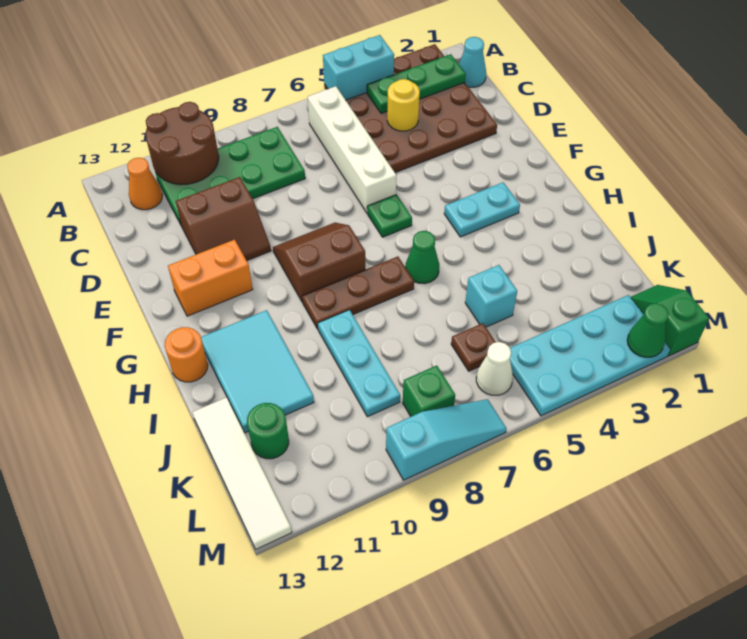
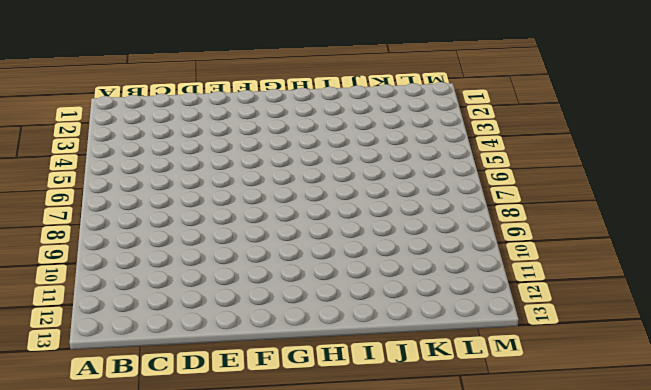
none -> brown 4x4 plate [324,44,497,173]
none -> cyan 1x1 cone [459,37,486,87]
none -> white 1x4 brick [308,86,396,213]

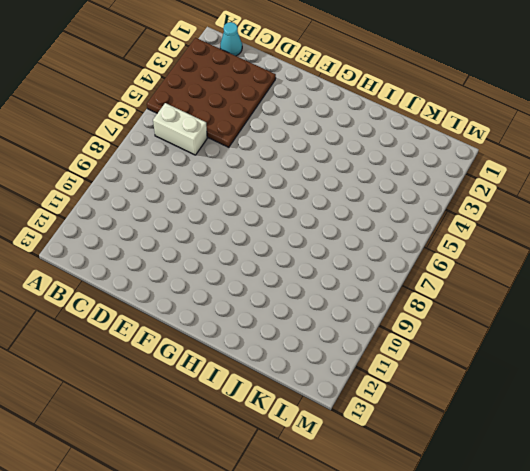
white 1x2 brick [153,103,207,155] -> white 1x4 brick [308,86,396,213]
none -> green 2x4 plate [156,127,305,225]
none -> orange 1x1 cone [127,158,163,210]
none -> brown 2x2 slope [176,177,271,261]

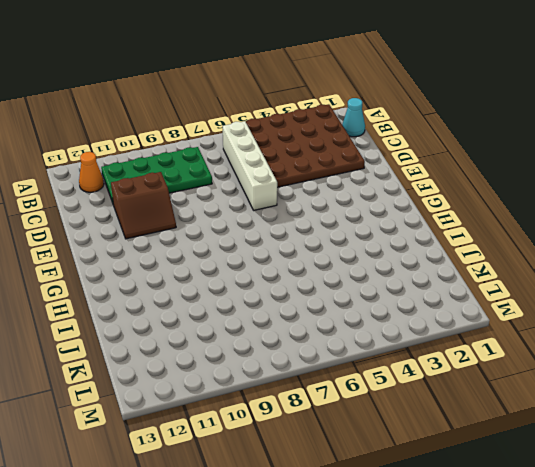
none -> green 1x1 plate [367,194,412,237]
none -> brown 2x2 slope [273,223,365,302]
none -> orange 1x2 brick [168,240,253,316]

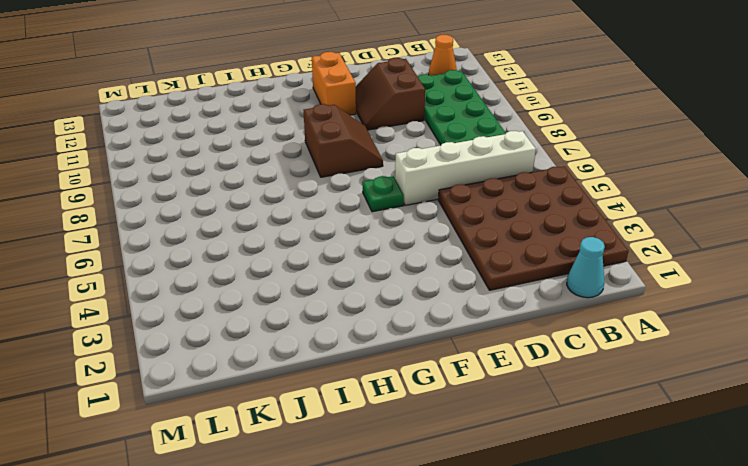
none -> cyan 1x2 plate [444,182,520,237]
none -> green 1x1 cone [406,231,439,284]
none -> brown 1x3 plate [302,256,414,329]

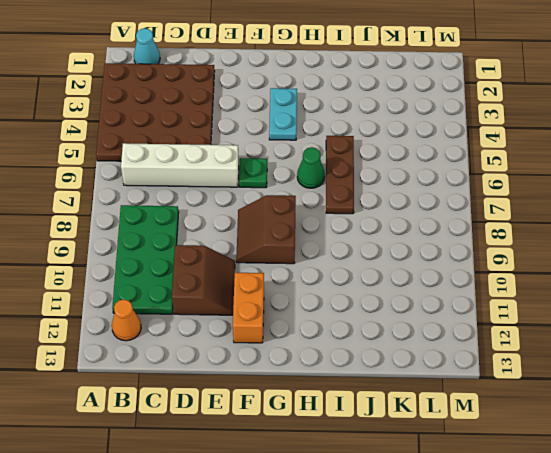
brown 1x3 plate [326,136,354,214] -> brown 1x3 plate moved to [302,256,414,329]
none -> cyan 2x3 tile [201,310,314,433]
none -> orange 1x1 round brick [165,327,208,382]
none -> cyan 1x3 plate [318,310,400,417]

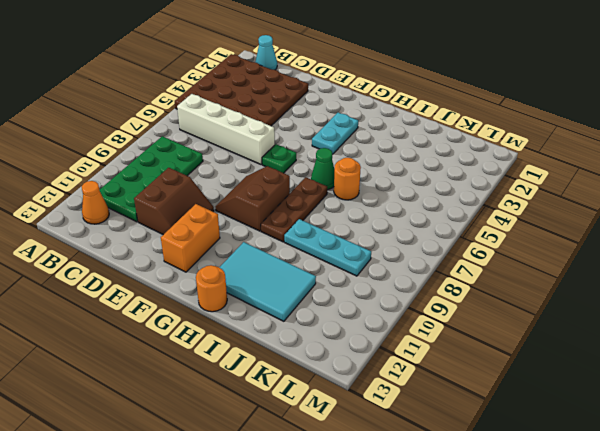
orange 1x1 round brick [334,158,361,200] -> none
none -> cyan 1x1 brick [465,265,517,327]
none -> white 1x4 tile [192,397,292,549]
none -> brown 1x1 plate [451,323,496,371]

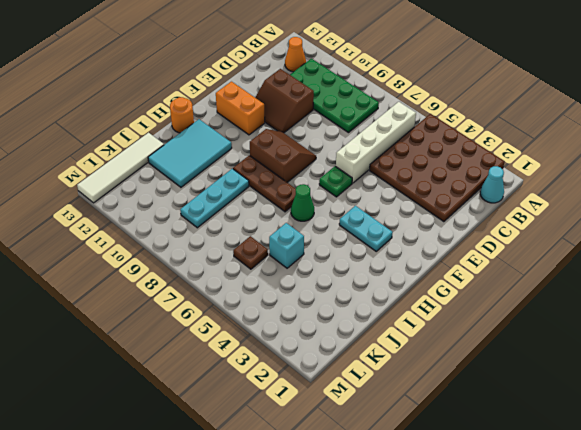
none -> green 1x1 round brick [247,403,289,459]
none -> green 1x2 slope [631,285,709,356]
none -> cyan 2x4 plate [510,295,670,416]

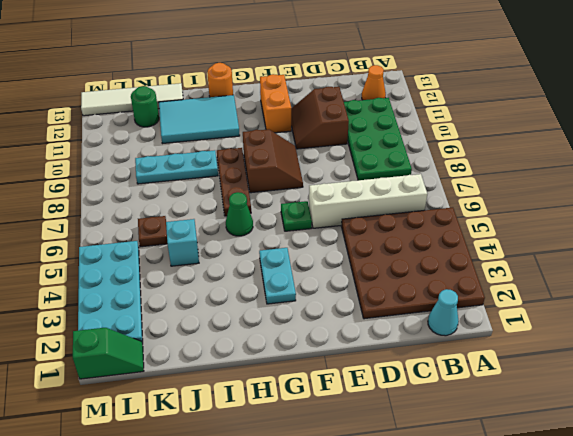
none -> white 1x1 cone [476,342,513,395]
none -> green 1x1 brick [403,365,455,416]
none -> cyan 1x3 slope [386,399,506,480]

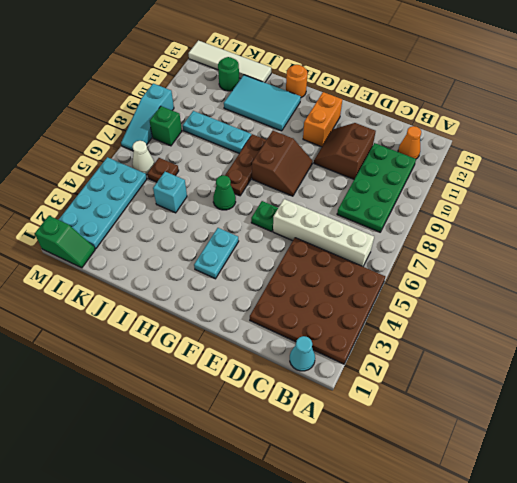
none -> cyan 1x2 brick [323,35,394,100]
none -> brown 2x2 round brick [146,102,219,184]
none -> green 1x3 plate [367,54,466,113]

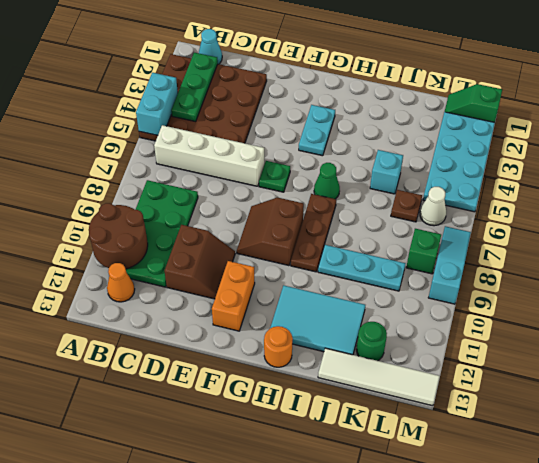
none -> yellow 1x1 round brick [387,79,420,131]
none -> green 1x1 cone [627,303,669,357]

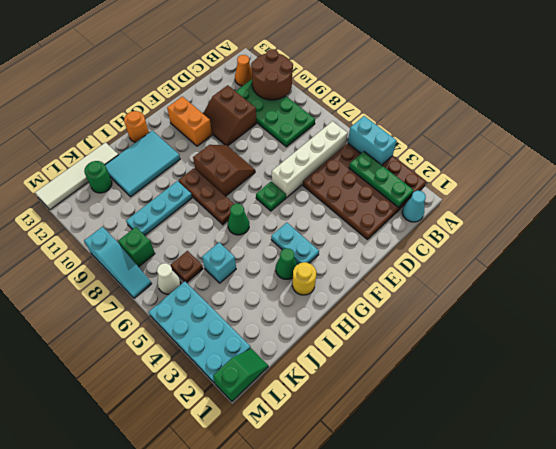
yellow 1x1 round brick [292,262,316,295] -> yellow 1x1 round brick moved to [387,79,420,131]
green 1x1 cone [276,248,297,279] -> green 1x1 cone moved to [627,303,669,357]

